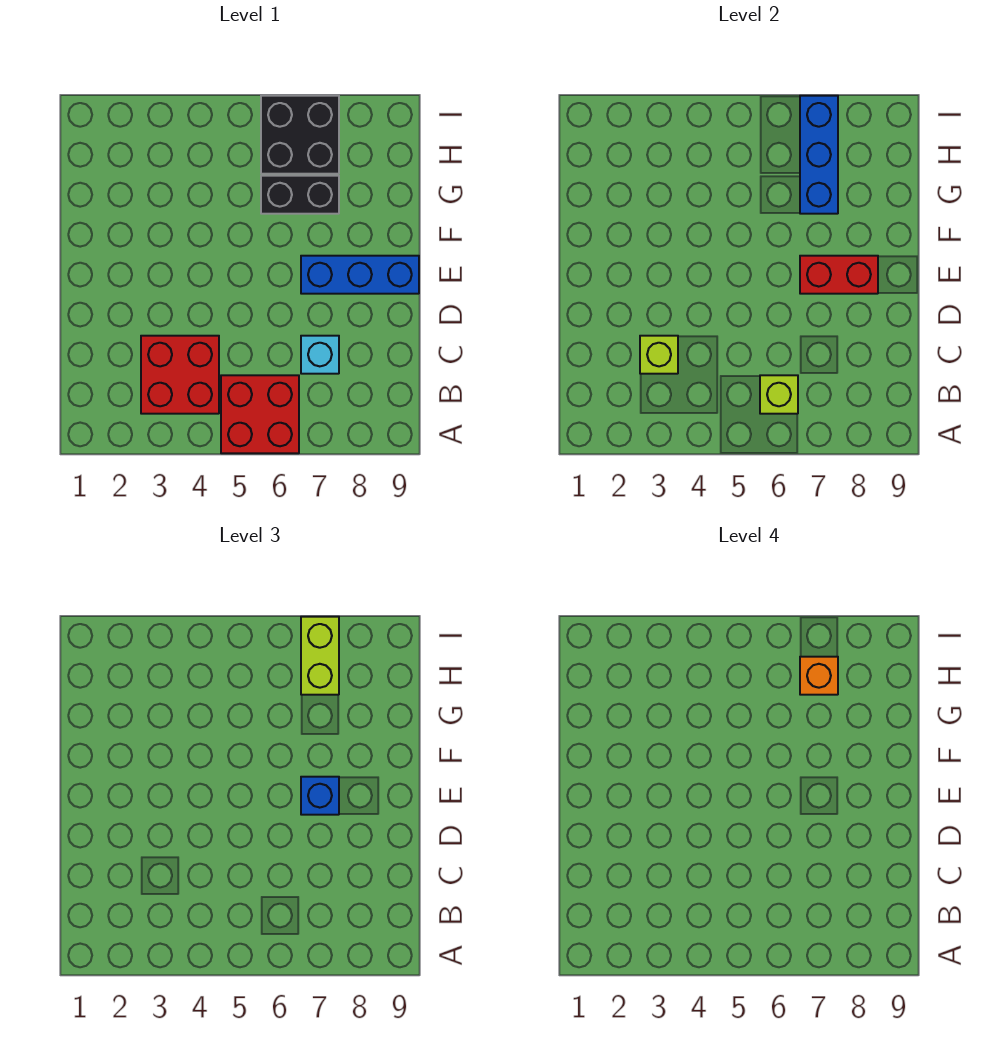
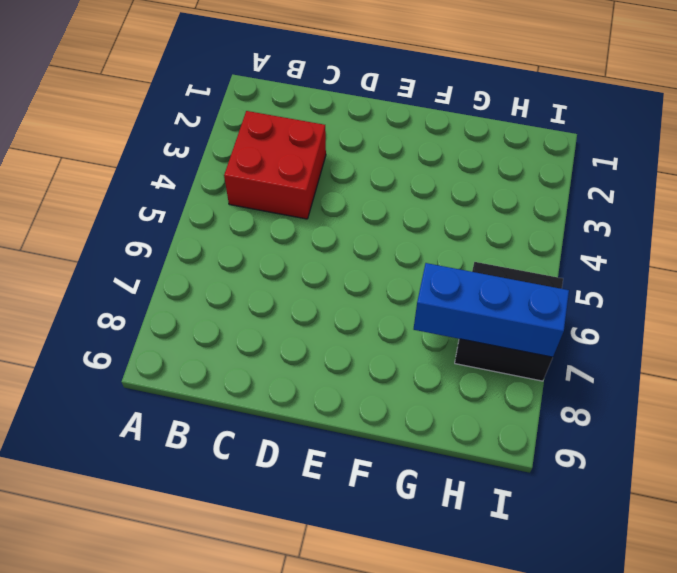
none -> red 2x2 brick [221,375,299,453]
none -> cyan 1x1 brick [301,336,339,374]
none -> blue 1x3 brick [301,256,419,294]

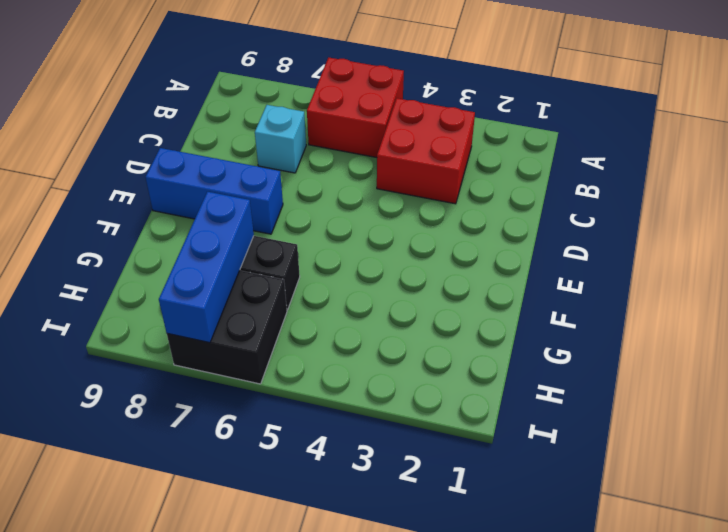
none -> lime 1x1 brick [760,375,798,414]
none -> lime 1x1 brick [640,336,678,374]
none -> red 1x2 brick [800,256,878,294]

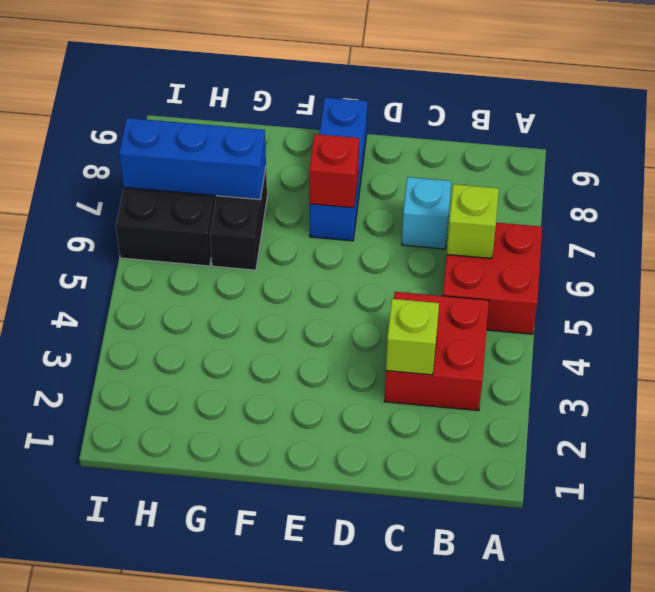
red 1x1 brick [309,134,359,208] -> red 1x2 brick [800,256,878,294]
none -> blue 1x1 brick [301,777,339,815]
none -> lime 1x2 brick [301,617,339,695]
none -> orange 1x1 brick [800,657,838,695]

